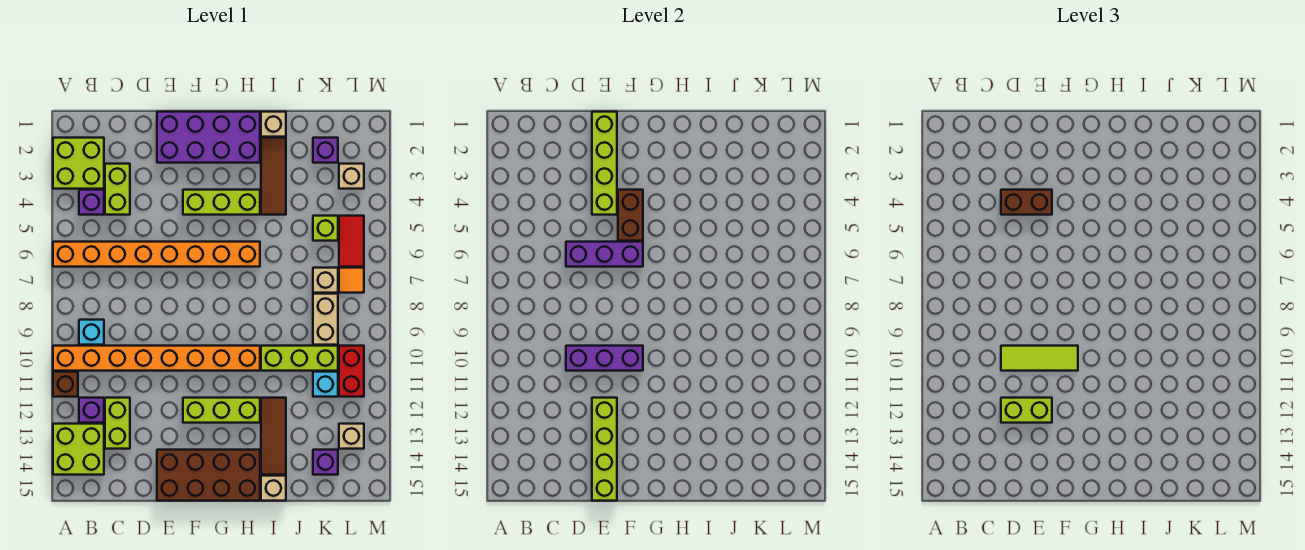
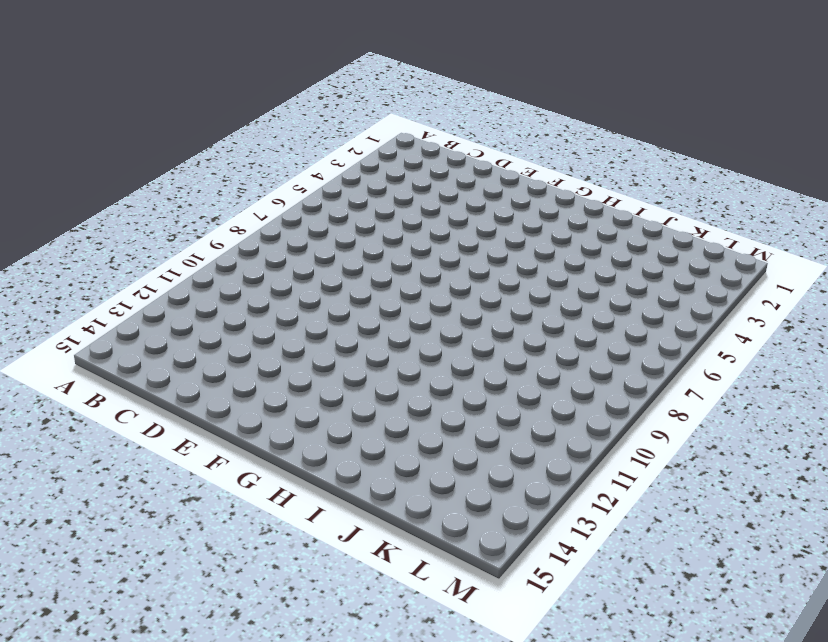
none -> lime 2x2 brick [53,138,104,189]
none -> orange 1x8 brick [53,242,260,267]
none -> orange 1x8 brick [53,346,260,371]
none -> brown 1x1 brick [53,372,78,397]

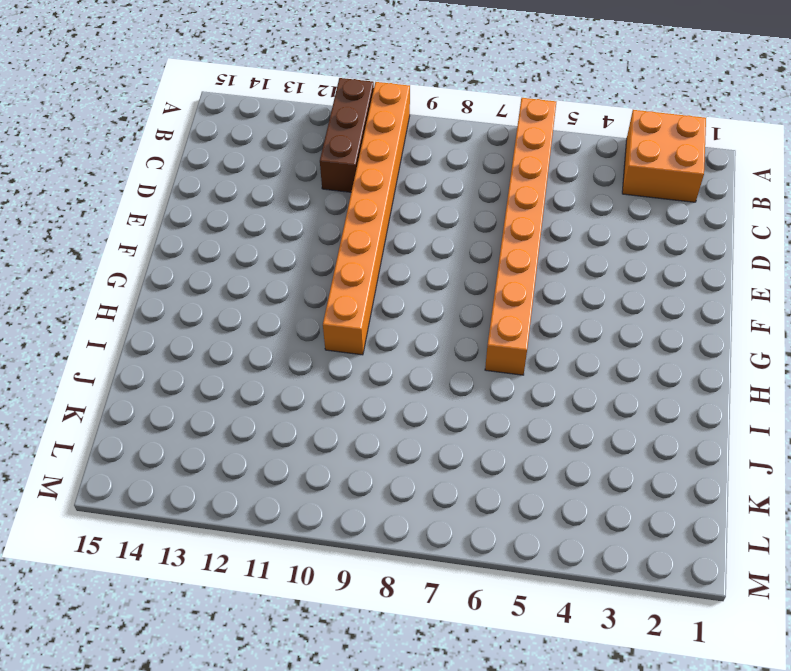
orange 2x2 brick [622,110,706,202] -> lime 2x2 brick [53,138,104,189]
brown 1x3 brick [320,78,374,192] -> brown 1x1 brick [53,372,78,397]
none -> lime 2x2 brick [53,424,104,475]
none -> purple 1x1 brick [79,190,104,215]
none -> cyan 1x1 brick [79,320,104,345]
none -> purple 1x1 brick [79,398,104,423]

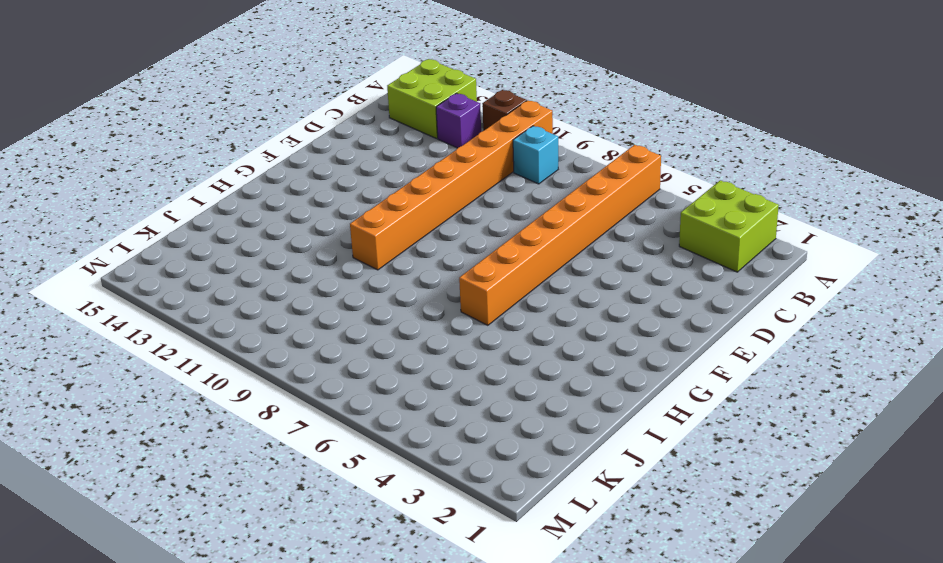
none -> purple 1x1 brick [79,190,104,215]
none -> lime 1x2 brick [105,164,130,215]
none -> lime 1x2 brick [105,398,130,449]
none -> purple 2x4 brick [157,112,260,163]

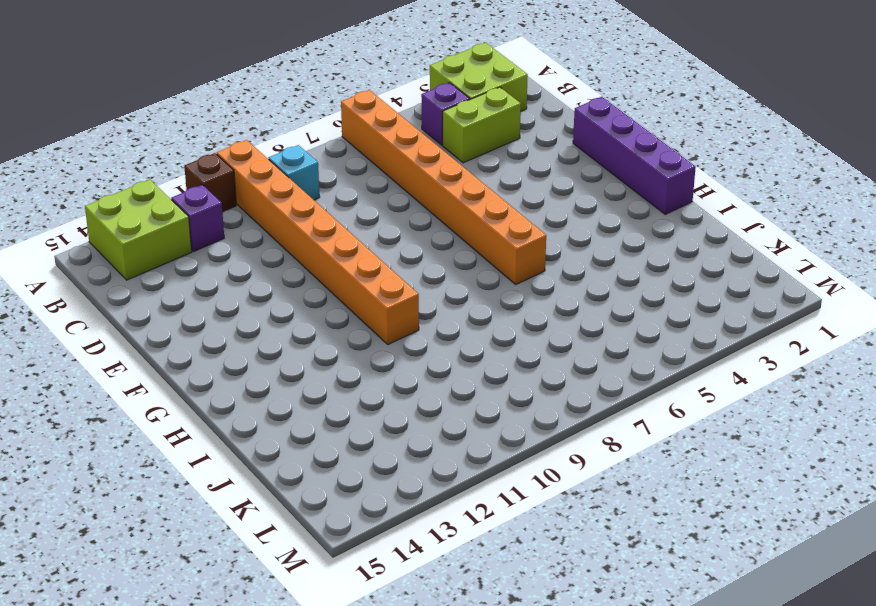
purple 1x4 brick [573,97,696,214] -> purple 2x4 brick [157,112,260,163]
none -> lime 1x2 brick [105,398,130,449]
none -> brown 2x4 brick [157,450,260,501]
none -> lime 1x3 brick [183,190,260,215]
none -> lime 1x3 brick [183,398,260,423]

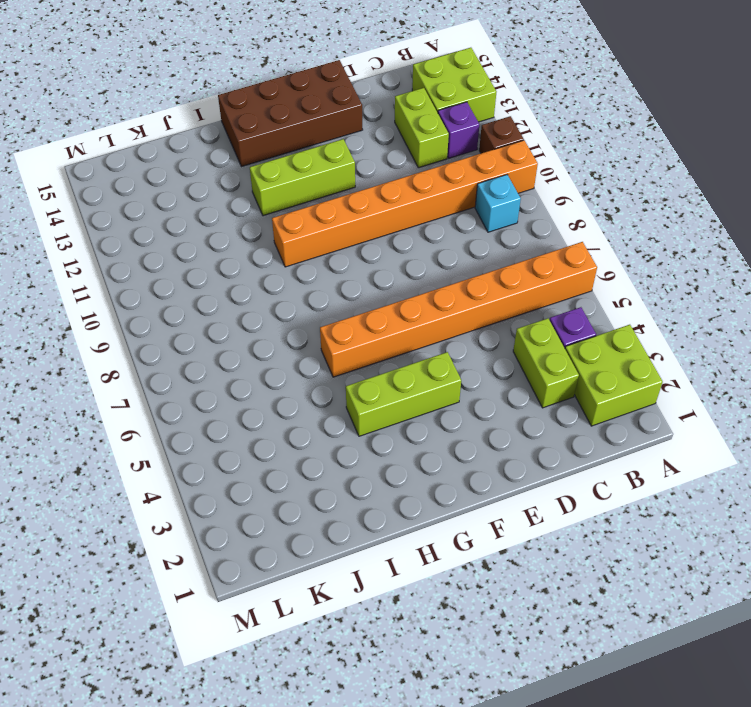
none -> purple 2x4 brick [157,112,260,163]
none -> tan 1x1 brick [261,112,286,137]
none -> brown 1x3 tile [261,138,286,215]
none -> lime 1x3 brick [261,346,338,371]

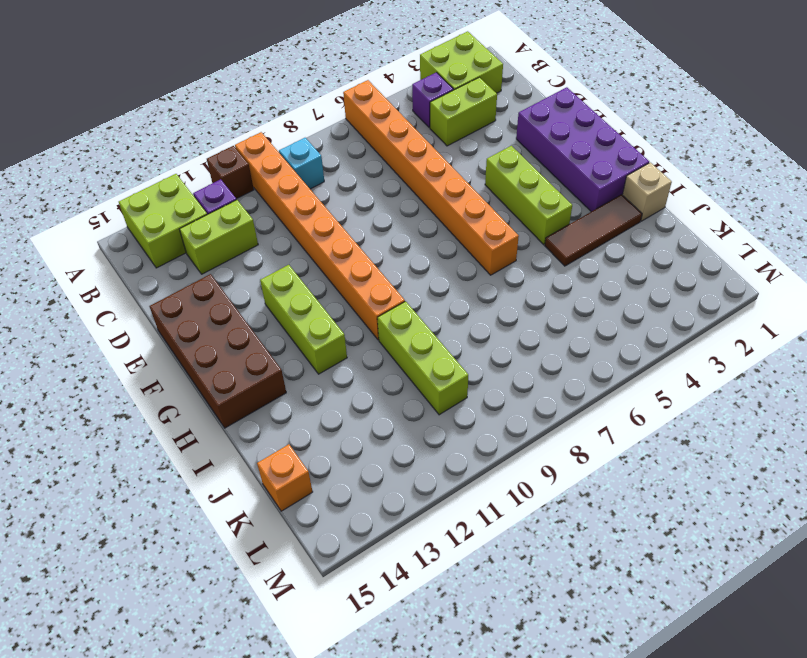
orange 1x1 brick [257,444,313,511] -> none
none -> brown 1x3 tile [261,398,286,475]
none -> tan 1x1 brick [261,476,286,501]
none -> purple 1x1 brick [313,138,338,163]
none -> lime 1x1 brick [313,216,338,241]

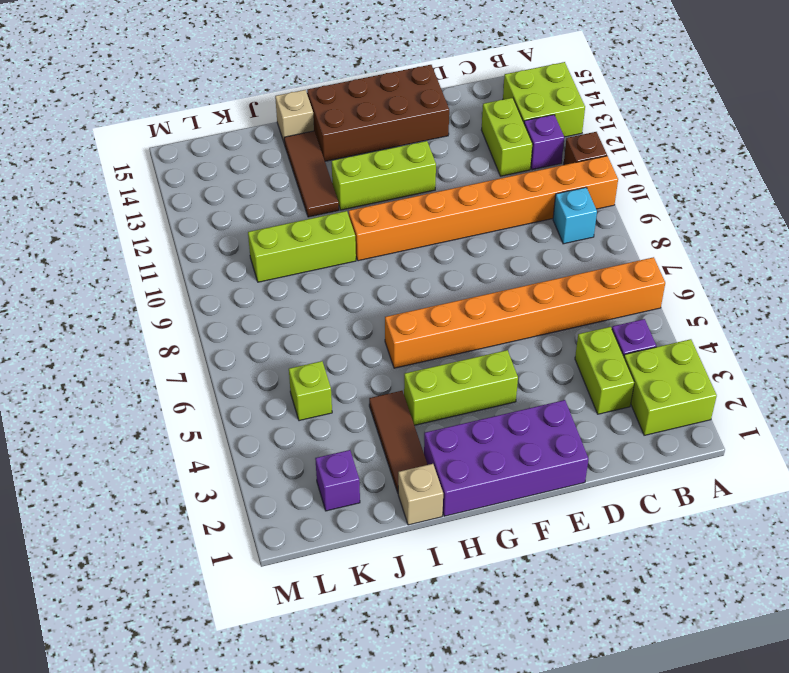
none -> tan 1x1 brick [313,268,338,293]
none -> tan 1x2 brick [313,294,338,345]
none -> cyan 1x1 brick [313,372,338,397]
none -> purple 1x1 brick [313,450,338,475]

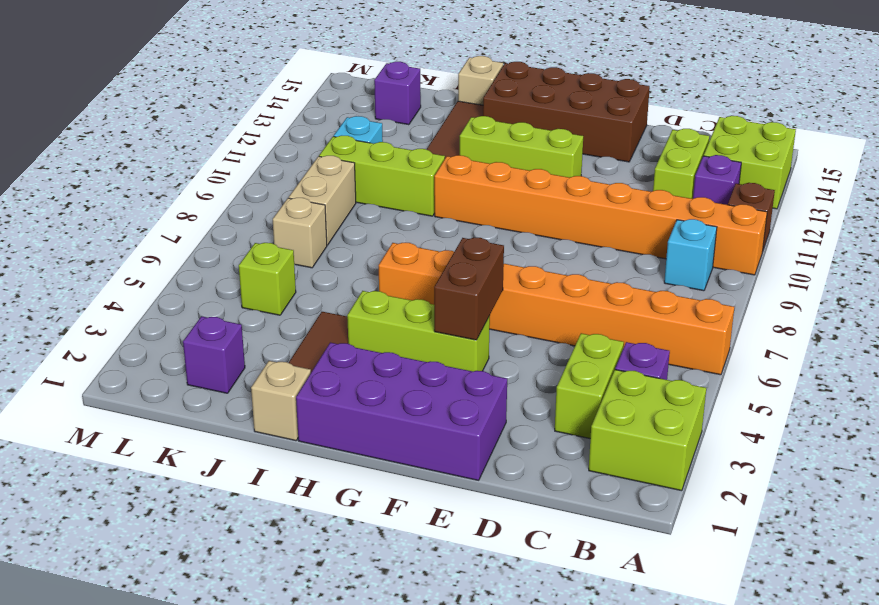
none -> tan 1x1 brick [339,164,364,189]
none -> red 1x2 tile [339,216,364,267]
none -> orange 1x1 tile [339,268,364,293]
none -> red 1x2 brick [339,346,364,397]

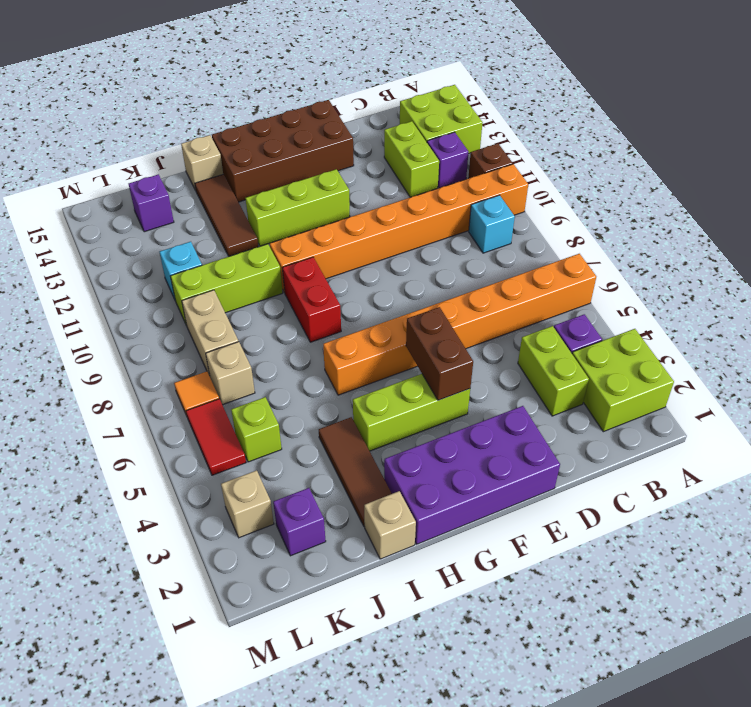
red 1x2 brick [282,257,341,342] -> red 1x2 brick moved to [339,346,364,397]
none -> tan 1x1 brick [339,424,364,449]
none -> purple 1x3 brick [566,242,643,267]
none -> purple 1x3 brick [566,346,643,371]
none -> lime 1x4 brick [592,112,617,215]

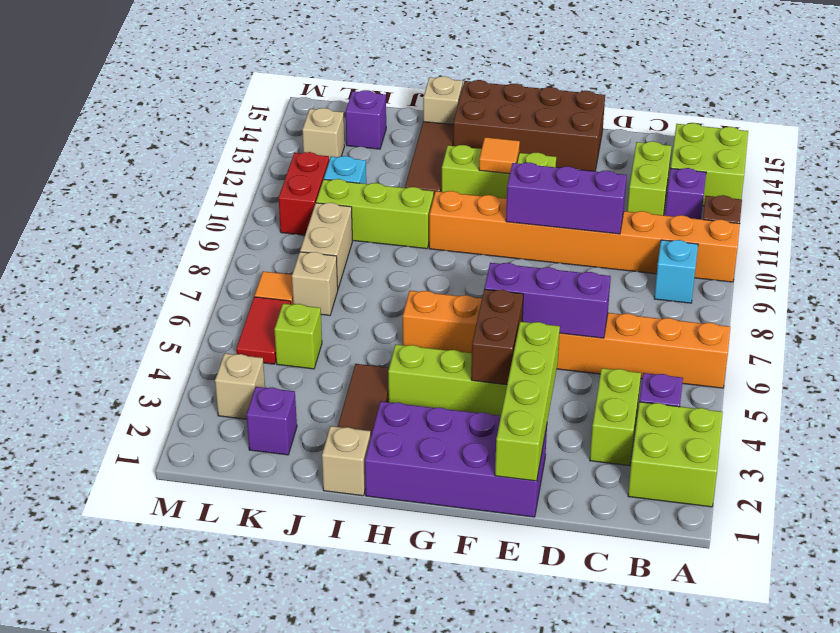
orange 1x1 tile [479,137,520,174] -> none
none -> lime 1x4 brick [592,398,617,501]
none -> brown 1x2 brick [1001,190,1052,215]
none -> lime 1x3 tile [1001,346,1078,371]
none -> lime 1x2 brick [1001,398,1052,423]

